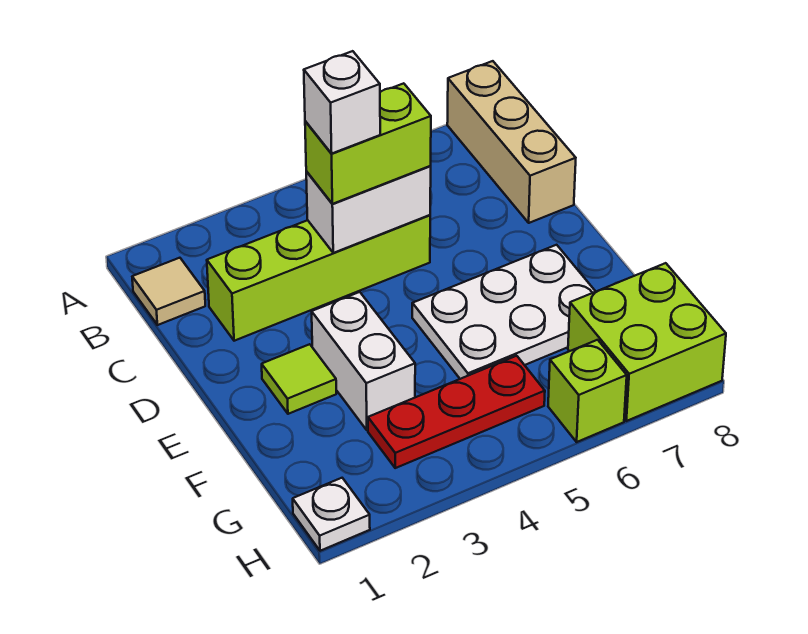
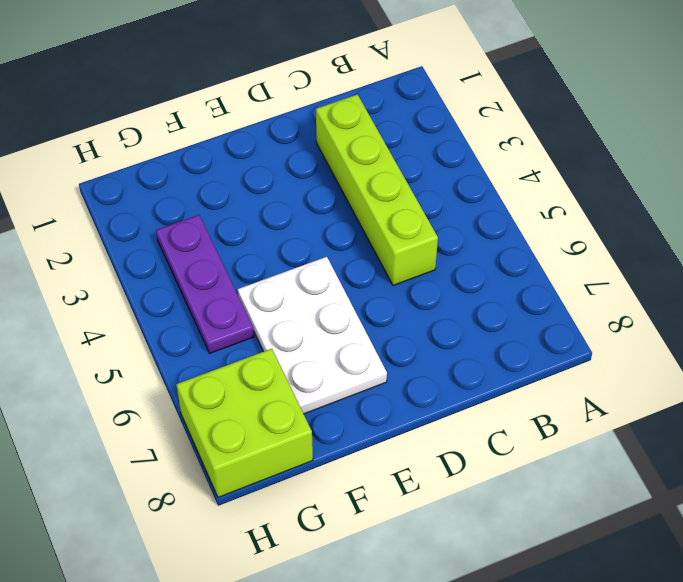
purple 1x3 plate [156,215,254,353] -> red 1x3 plate [368,356,545,468]
none -> tan 1x3 brick [447,61,576,223]
none -> tan 1x1 tile [132,258,205,325]
none -> lime 1x1 tile [262,344,336,414]

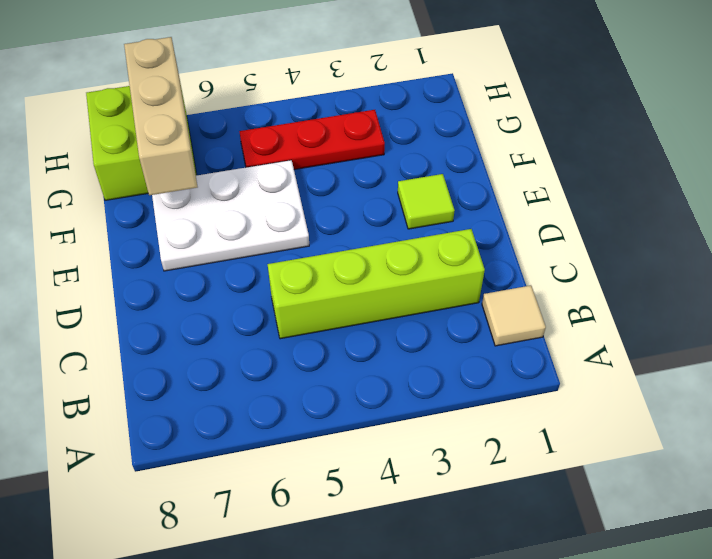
tan 1x3 brick [124,37,197,195] -> tan 1x3 brick moved to [447,61,576,223]
none -> white 1x2 brick [312,292,415,430]
none -> white 1x1 plate [293,478,370,551]
none -> lime 1x1 brick [548,340,627,442]

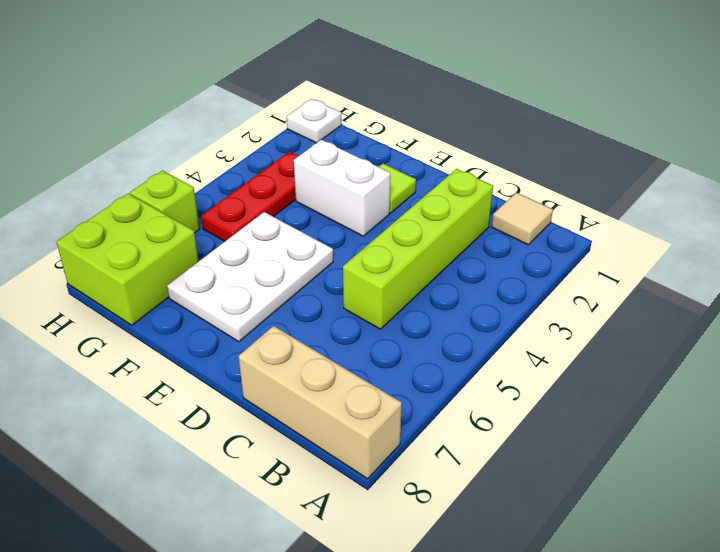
none -> white 1x2 brick [306,166,431,253]
none -> lime 1x2 brick [305,83,431,204]
none -> white 1x1 brick [304,51,380,153]

